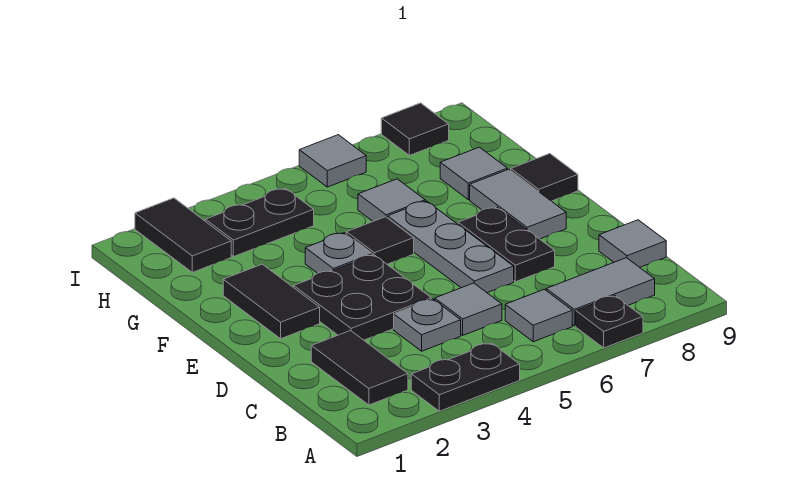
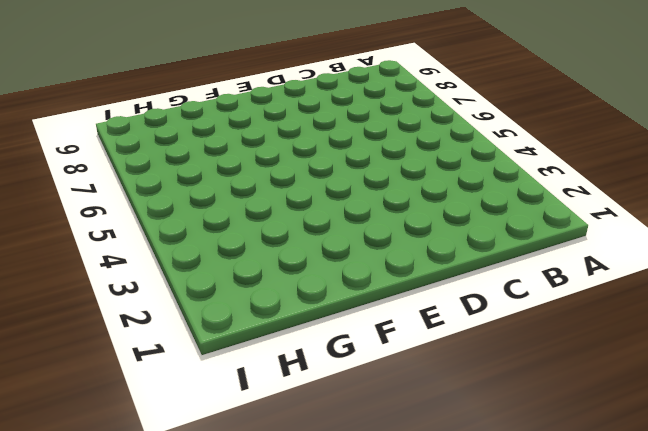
none -> black 1x2 plate [411,343,520,411]
none -> black 1x1 plate [576,296,643,348]
none -> black 1x2 tile [311,331,408,405]

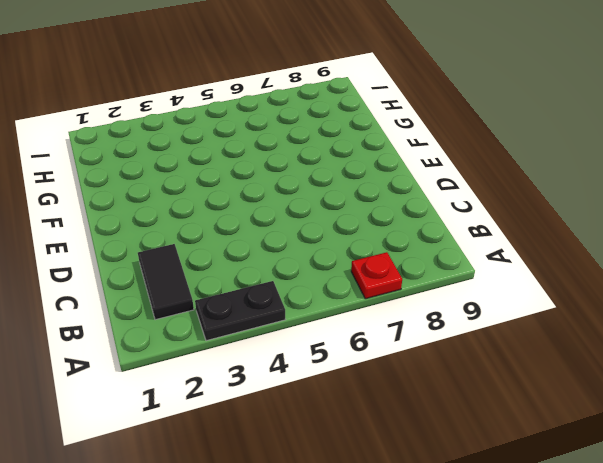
red 1x1 plate [351,252,402,299] -> black 1x1 plate [576,296,643,348]
none -> grey 1x1 tile [505,289,572,342]
none -> grey 1x2 tile [546,258,655,326]
none -> grey 1x1 plate [394,299,461,351]

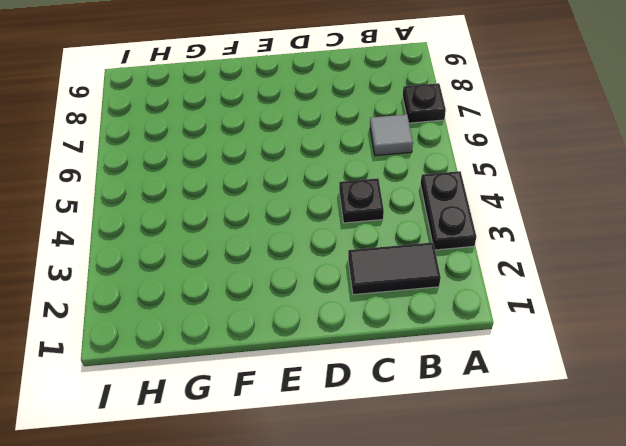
black 1x1 plate [339,178,384,223] -> grey 1x1 plate [394,299,461,351]
none -> grey 1x2 tile [546,258,655,326]
none -> grey 1x1 tile [435,283,502,335]
none -> grey 1x1 tile [599,220,666,267]

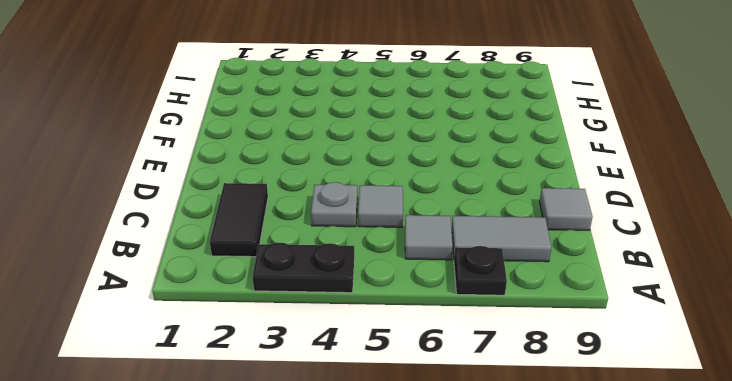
none -> black 2x2 plate [294,255,431,340]
none -> grey 1x3 plate [388,201,514,293]
none -> black 1x2 plate [458,207,555,282]

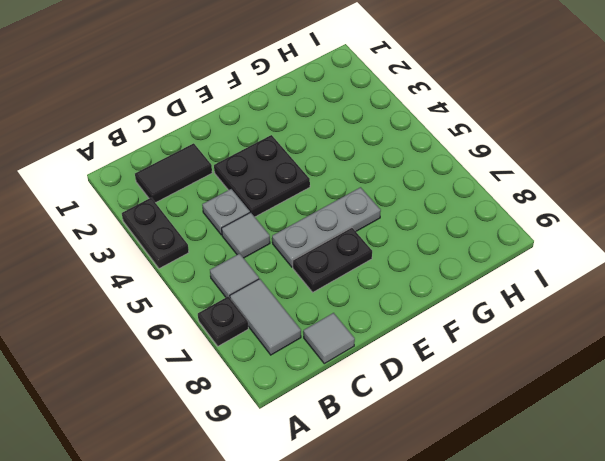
none -> black 1x2 tile [223,264,320,339]
none -> grey 1x2 tile [470,169,566,239]
none -> grey 1x1 plate [305,233,372,273]

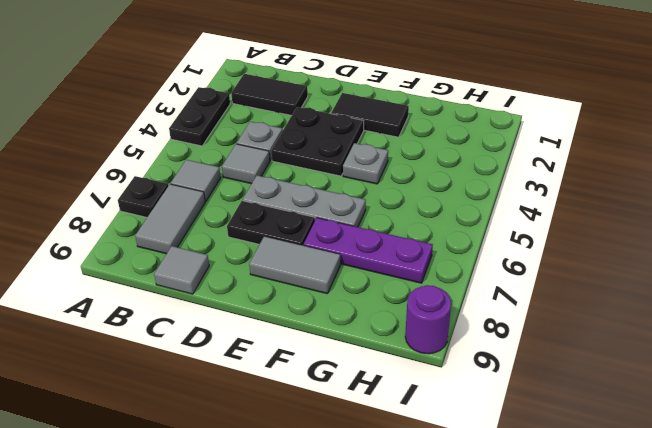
purple 1x3 plate [304,218,433,283] -> none
purple 1x1 round brick [405,285,451,354] -> none
none -> black 1x1 tile [346,217,414,264]
none -> black 1x1 tile [511,154,578,201]
none -> grey 1x1 tile [358,179,425,221]

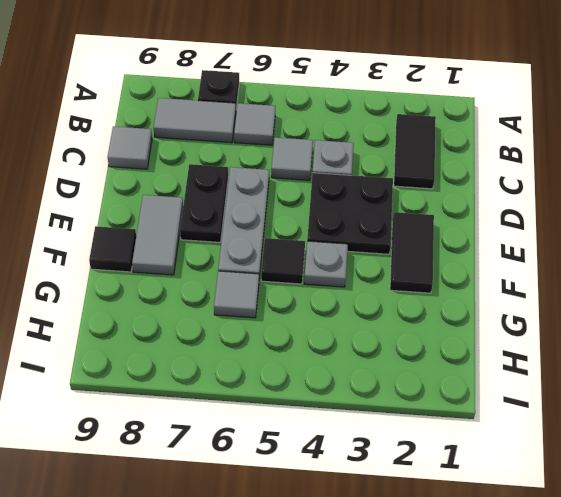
none -> black 1x2 plate [411,343,520,411]
none -> grey 1x1 tile [440,147,507,200]
none -> black 1x2 tile [135,198,231,272]

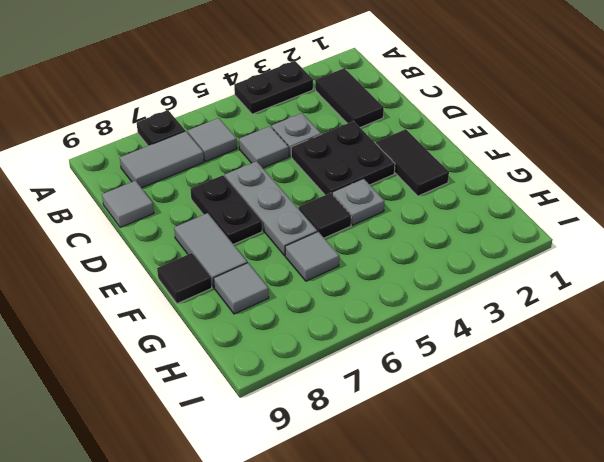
none -> black 1x2 tile [135,198,231,272]
none -> black 1x2 plate [205,188,314,257]
none -> grey 1x1 tile [299,135,366,187]

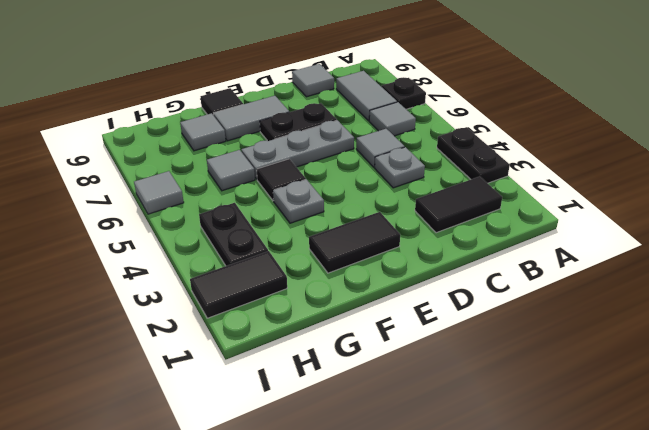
none -> black 2x2 plate [294,255,431,340]
none -> black 1x1 tile [381,103,449,155]

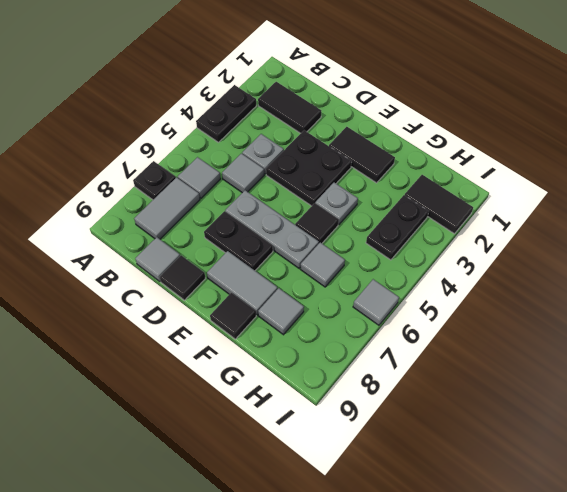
black 1x1 tile [160,255,205,300] -> black 1x1 tile moved to [381,103,449,155]

